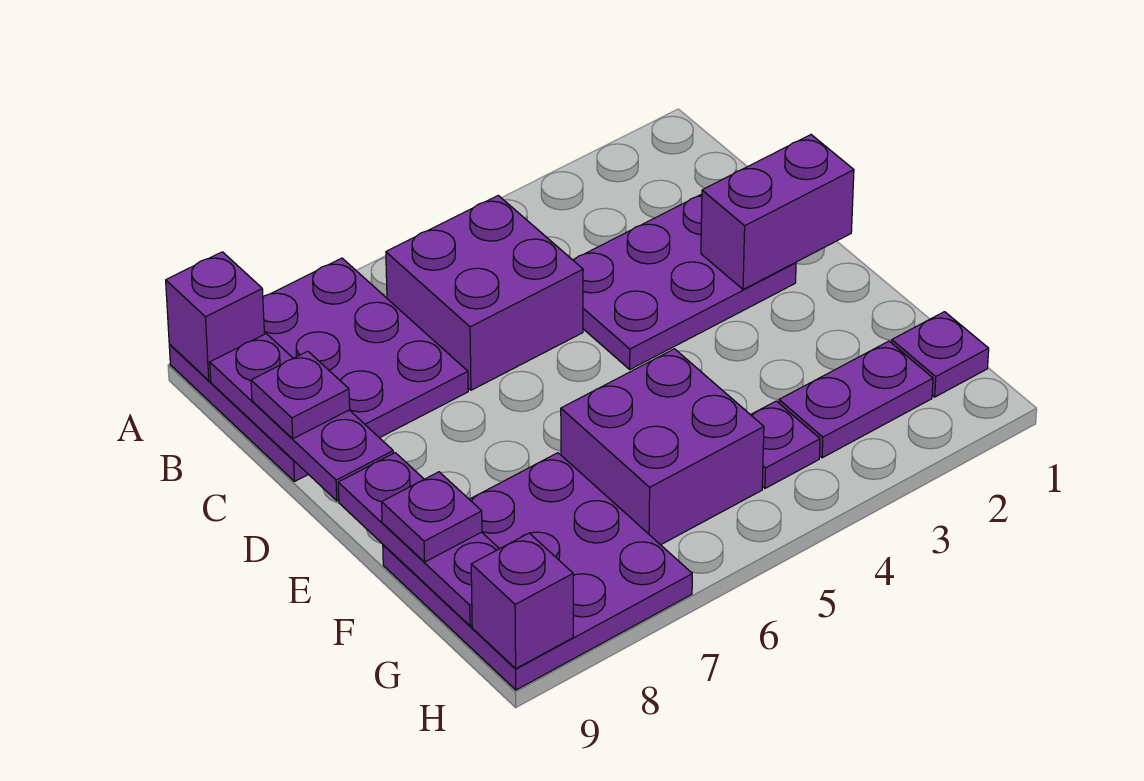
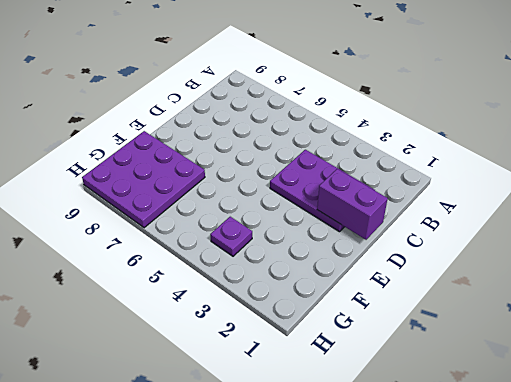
none -> purple 3x3 plate [169,258,468,482]
none -> purple 2x2 brick [386,195,583,390]
none -> purple 2x2 brick [561,349,764,545]

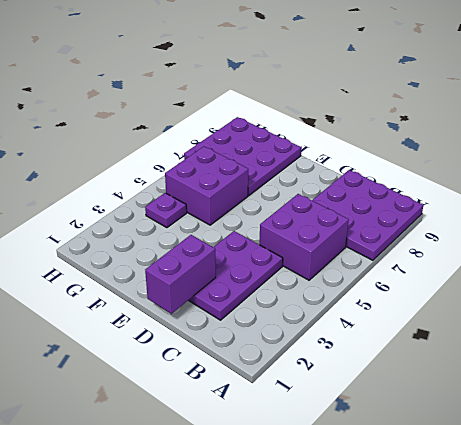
none -> purple 1x1 plate [892,312,989,397]
none -> purple 1x2 plate [779,341,933,458]
none -> purple 1x1 brick [166,252,264,381]

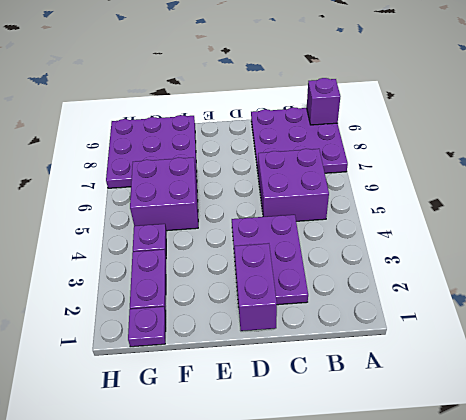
none -> purple 1x3 plate [210,334,393,501]
none -> purple 1x3 plate [338,453,499,626]
none -> purple 1x1 brick [471,533,573,668]

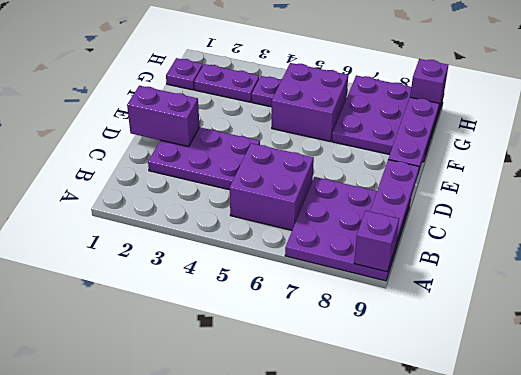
none -> purple 1x1 plate [251,351,350,439]
none -> purple 1x1 plate [382,472,482,562]

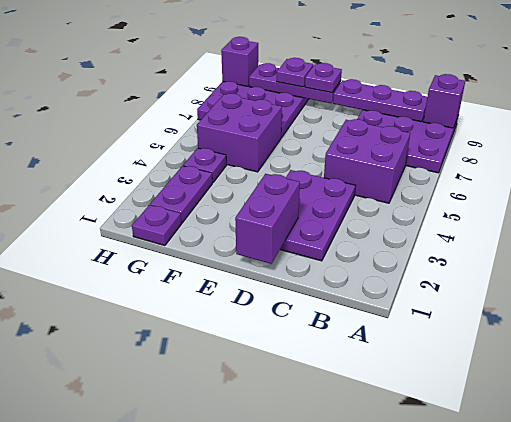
purple 1x1 plate [305,63,342,93] -> purple 1x1 plate moved to [251,351,350,439]

